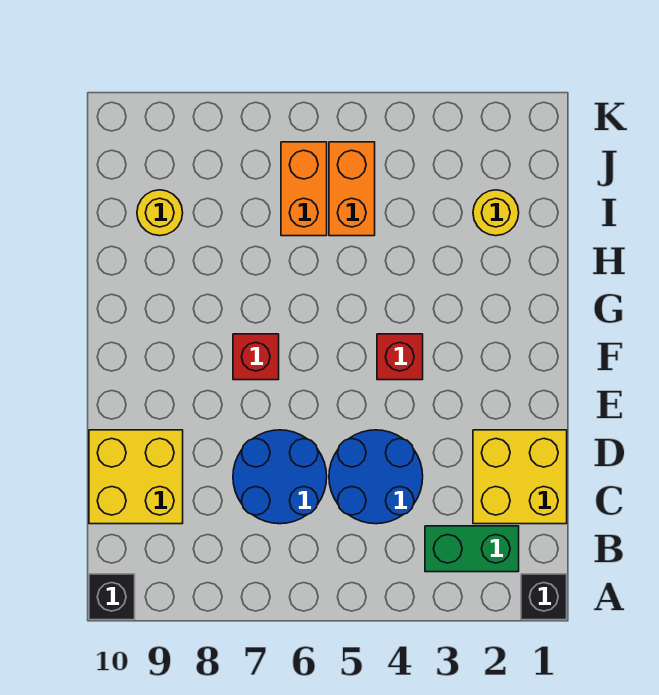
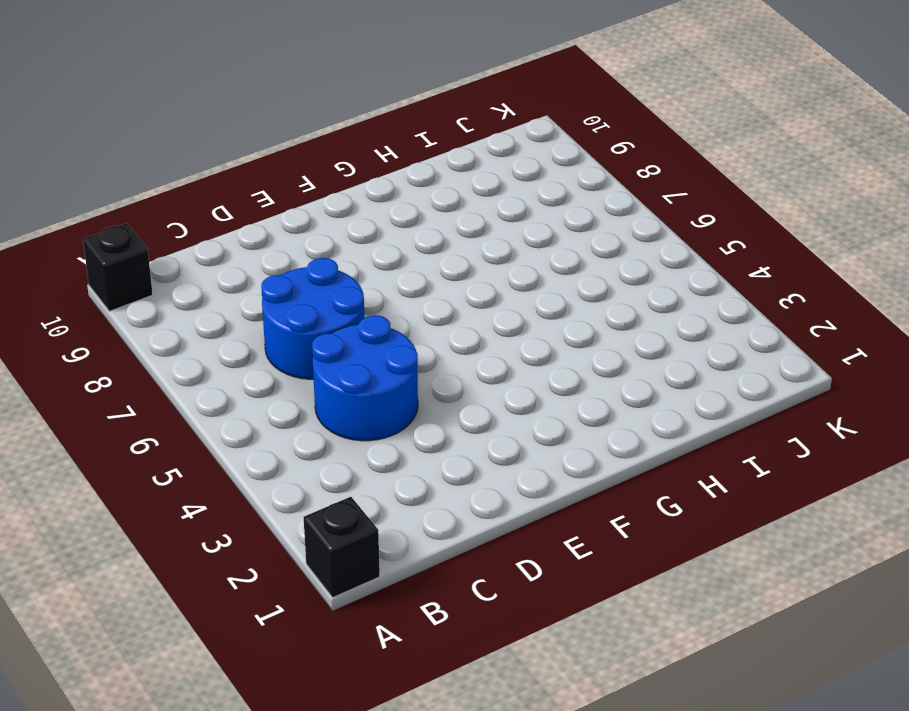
none -> green 1x2 brick [425,526,519,572]
none -> yellow 2x2 brick [473,430,567,524]
none -> yellow 2x2 brick [89,430,183,524]

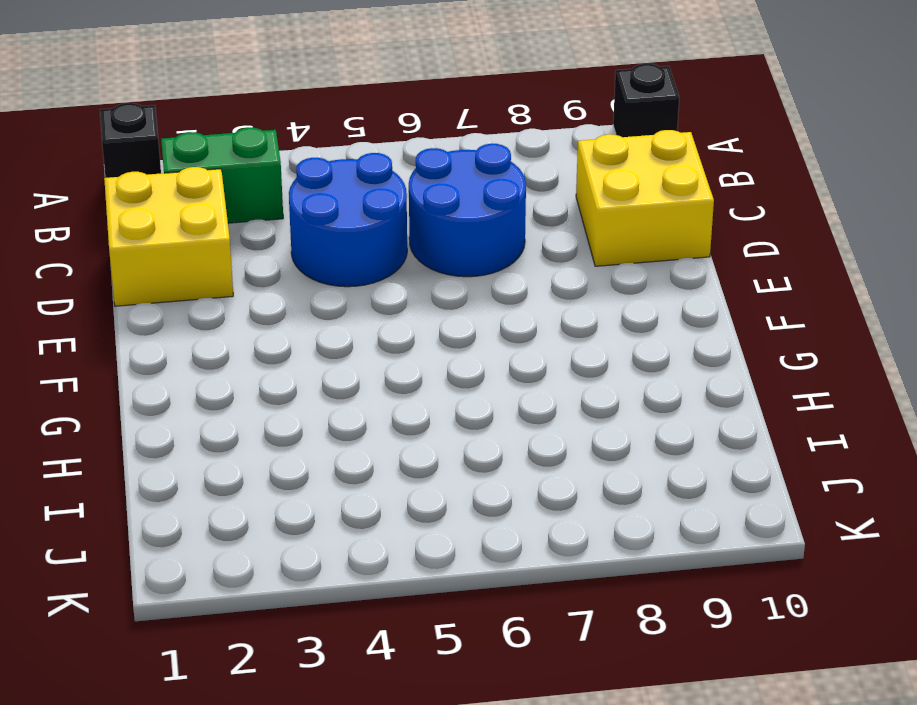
none -> red 1x1 brick [377,334,423,380]
none -> red 1x1 brick [233,334,279,380]
none -> yellow 1x1 round brick [473,190,519,236]

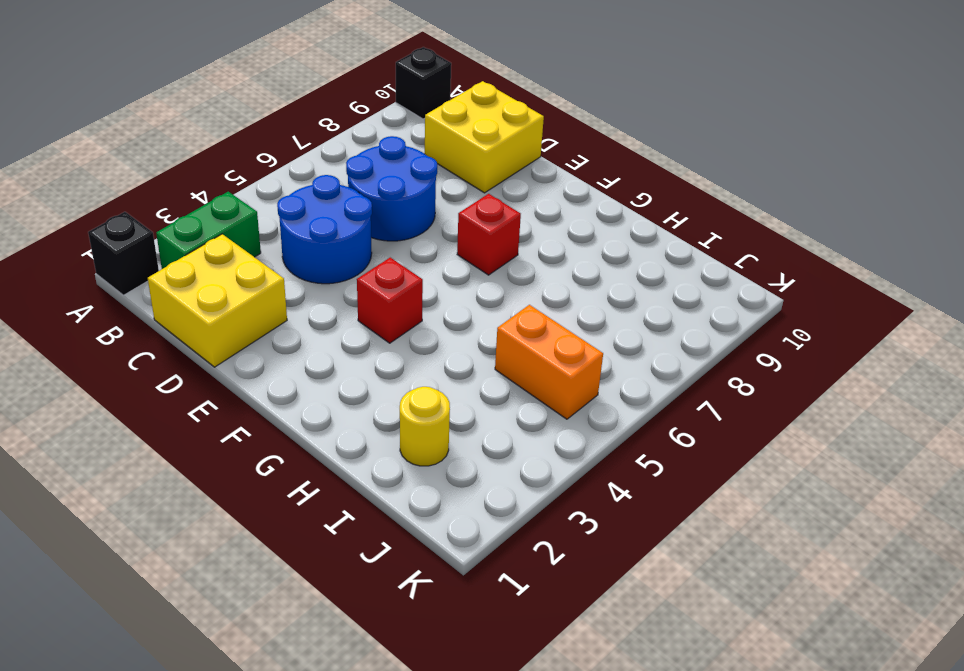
none -> orange 1x2 brick [281,142,327,236]
none -> yellow 1x1 round brick [137,190,183,236]

